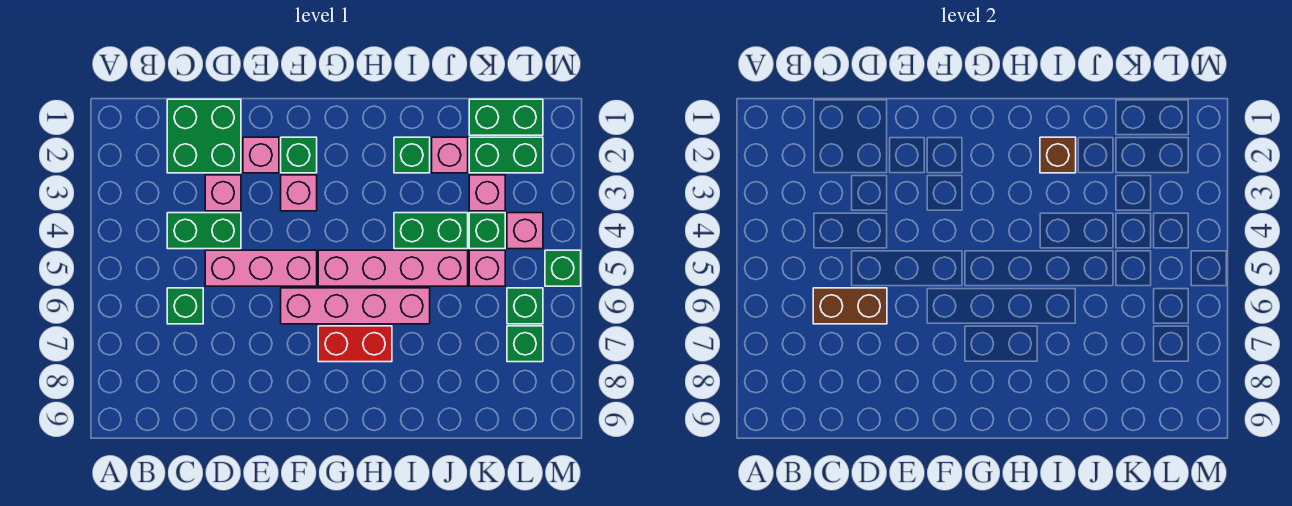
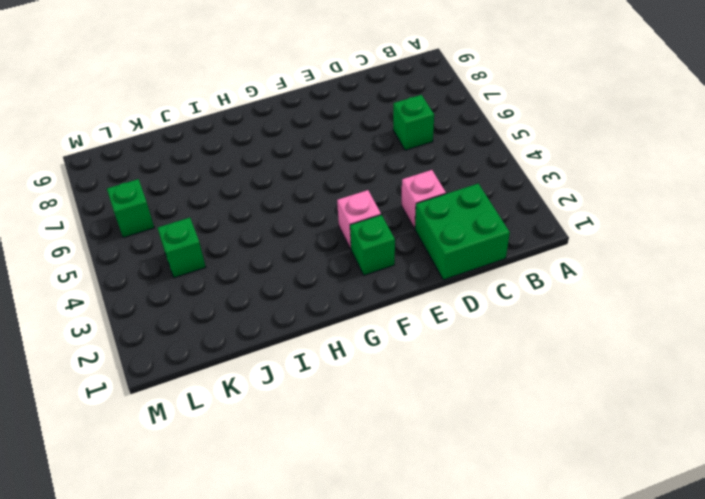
none -> green 1x2 brick [167,213,241,249]
none -> pink 1x3 brick [205,250,317,286]
none -> pink 1x1 brick [243,137,279,173]

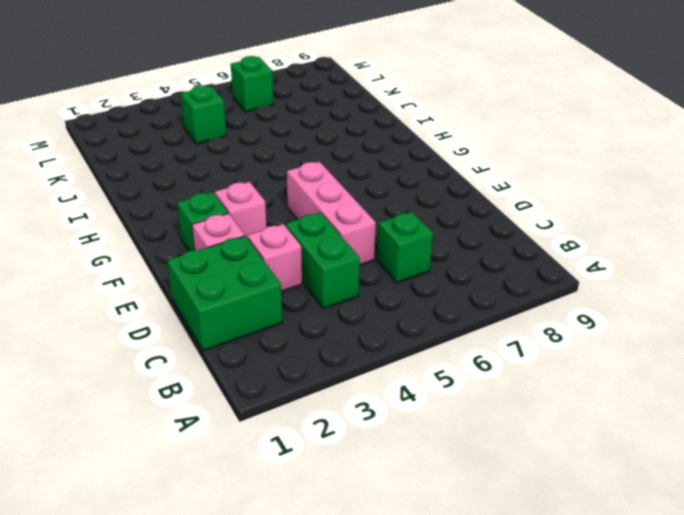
none -> pink 1x4 brick [281,288,430,324]
none -> pink 1x4 brick [318,250,468,286]
none -> red 1x2 brick [318,326,392,362]

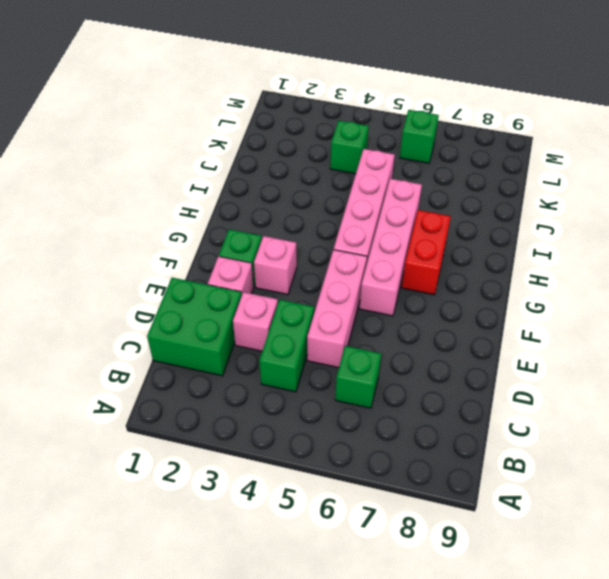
none -> green 1x1 brick [394,137,430,173]
none -> green 1x2 brick [394,213,468,249]
none -> pink 1x1 brick [432,137,468,173]

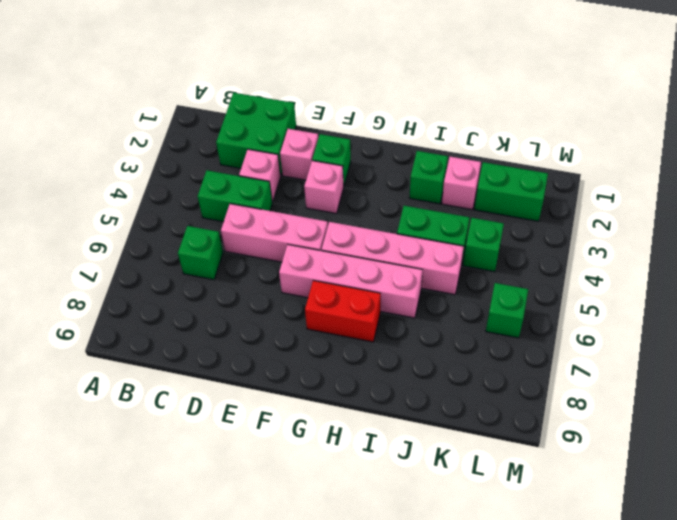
none -> green 1x2 brick [469,99,543,135]
none -> pink 1x1 brick [469,175,505,211]
none -> pink 1x1 brick [469,250,505,286]

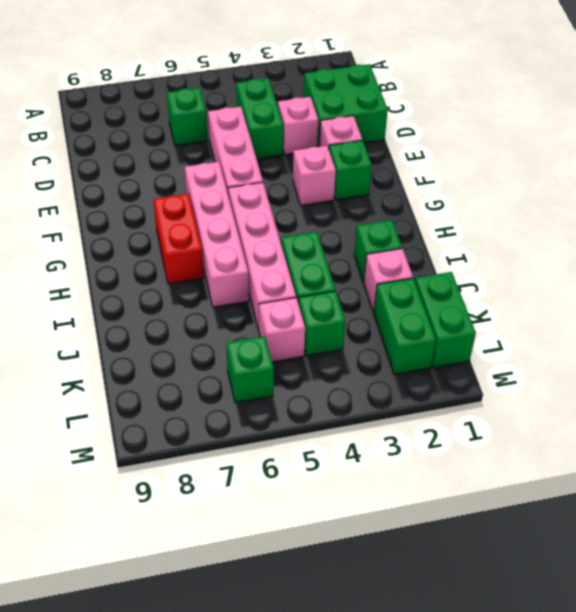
none -> pink 1x1 brick [469,175,505,211]
none -> pink 1x1 brick [507,213,543,249]
none -> green 1x1 brick [507,326,543,362]

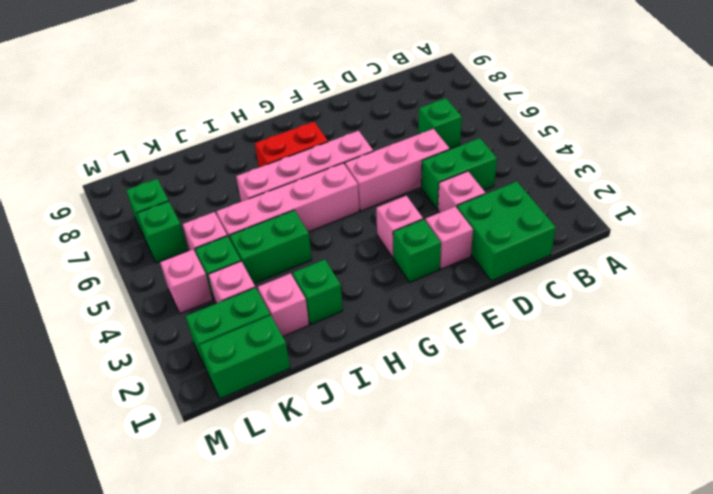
none -> green 1x1 brick [545,250,581,286]
none -> brown 1x2 brick [813,288,887,324]
none -> brown 1x1 brick [1040,137,1076,173]

